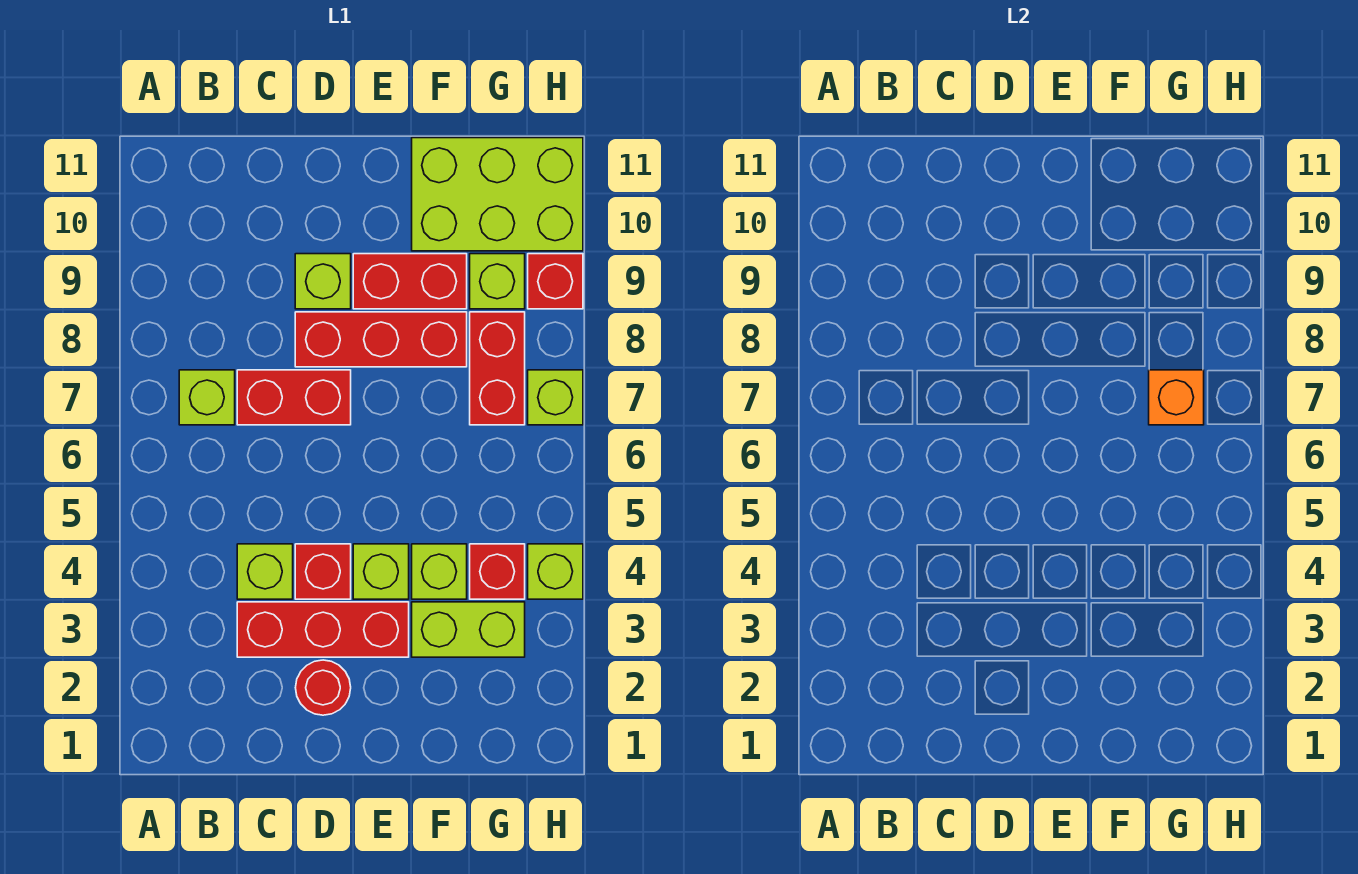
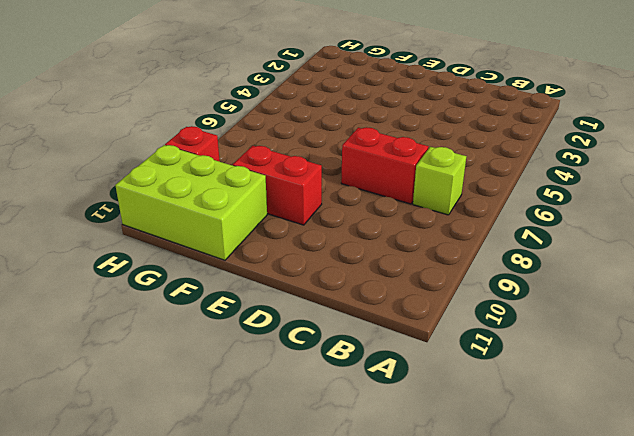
none -> red 1x3 brick [237,602,409,657]
none -> lime 1x1 brick [237,544,293,599]
none -> red 1x1 round brick [295,660,351,715]

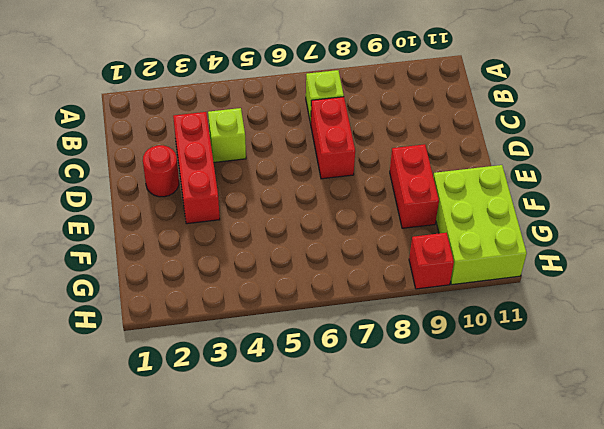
none -> red 1x1 brick [295,544,351,599]
none -> red 1x3 brick [295,312,467,367]
none -> lime 1x1 brick [295,254,351,309]

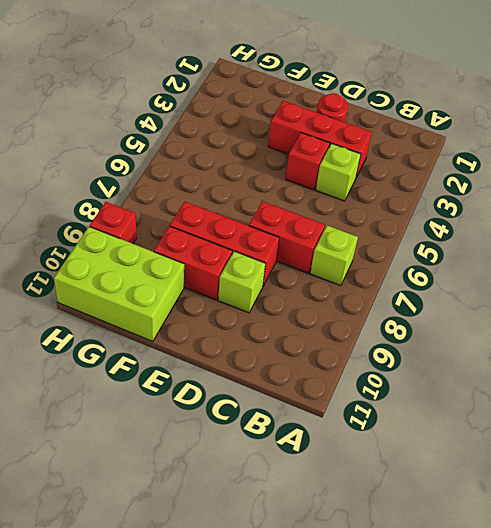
none -> lime 1x1 brick [353,544,409,599]
none -> lime 1x2 brick [412,602,525,657]
none -> lime 1x1 brick [412,544,467,599]

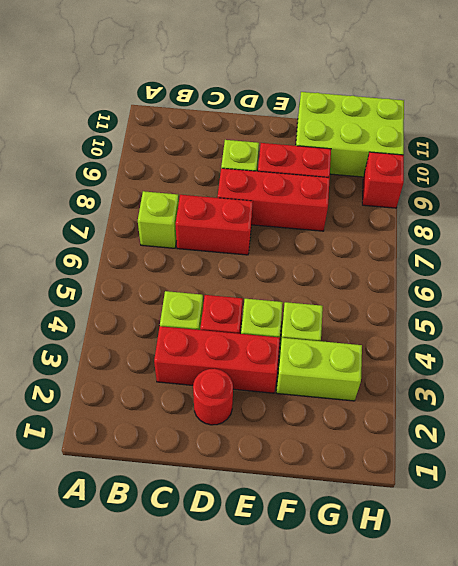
none -> red 1x1 brick [470,544,525,599]
none -> red 1x2 brick [470,312,525,425]
none -> lime 1x1 brick [470,254,525,309]

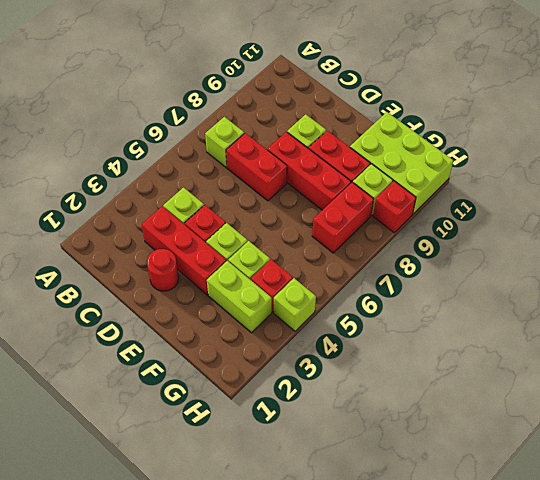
none -> lime 1x1 brick [528,370,583,425]
none -> orange 1x1 brick [1149,370,1204,425]

